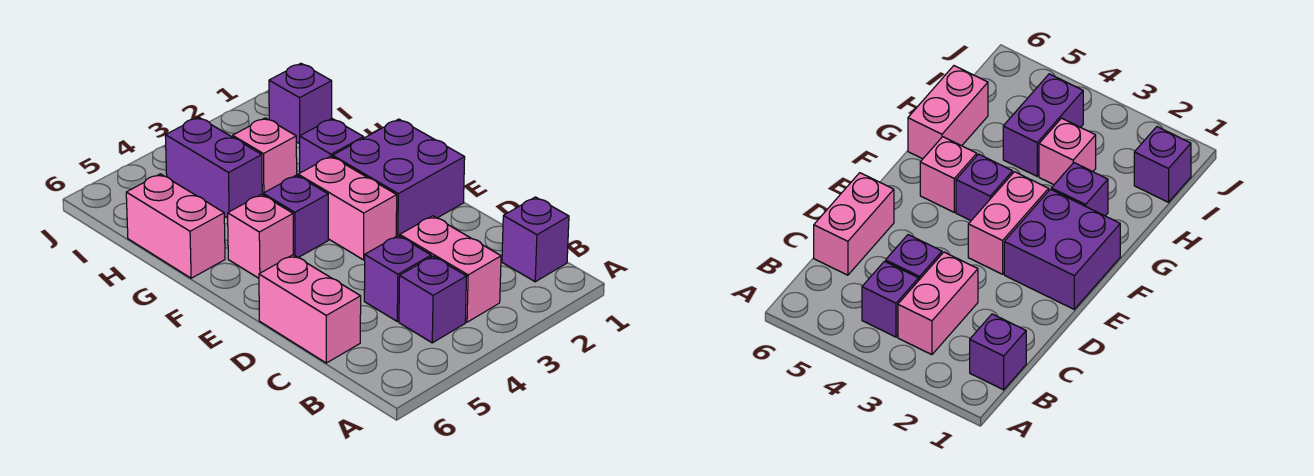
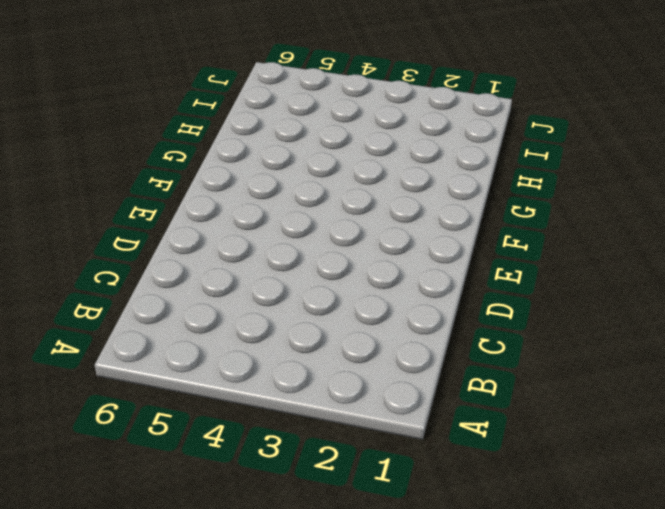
none -> purple 1x1 brick [502,197,569,282]
none -> pink 1x2 brick [400,216,501,322]
none -> purple 1x1 brick [399,256,467,343]

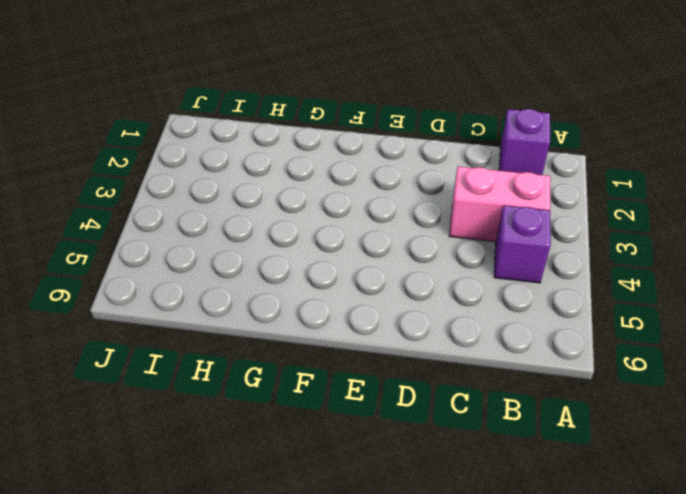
none -> purple 1x1 brick [364,236,431,321]
none -> pink 1x2 brick [259,255,361,363]
none -> purple 2x2 brick [333,119,465,236]

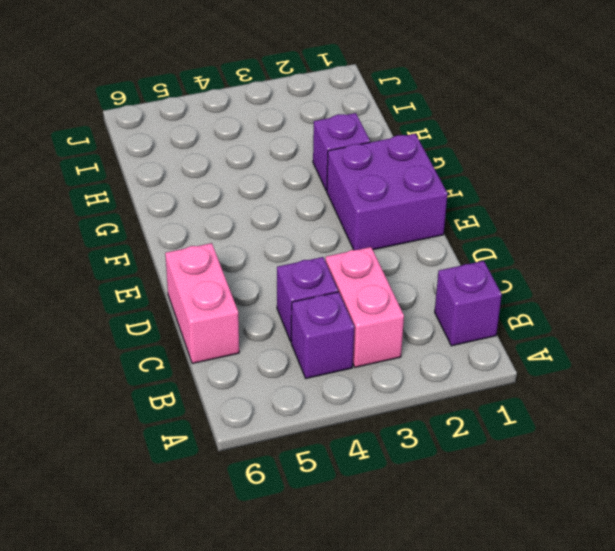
none -> pink 1x2 brick [298,156,397,260]
none -> purple 1x1 brick [263,175,328,257]
none -> pink 1x1 brick [228,194,293,278]

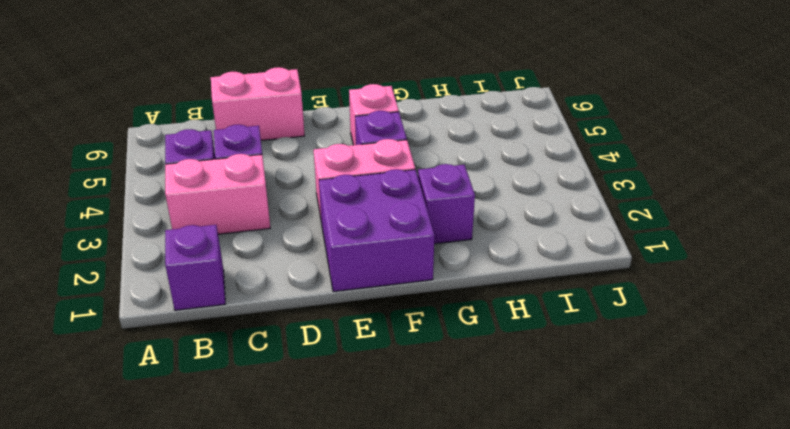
none -> pink 1x2 brick [126,174,225,278]
none -> pink 1x1 brick [233,118,297,195]
none -> purple 1x2 brick [165,117,262,218]

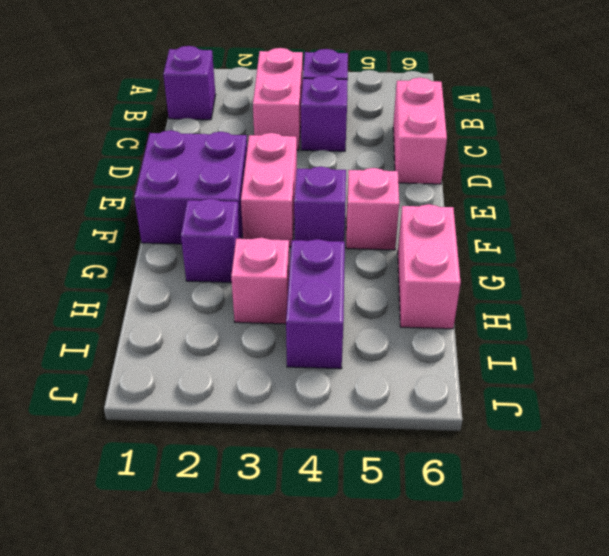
none -> purple 1x1 brick [269,63,332,144]

